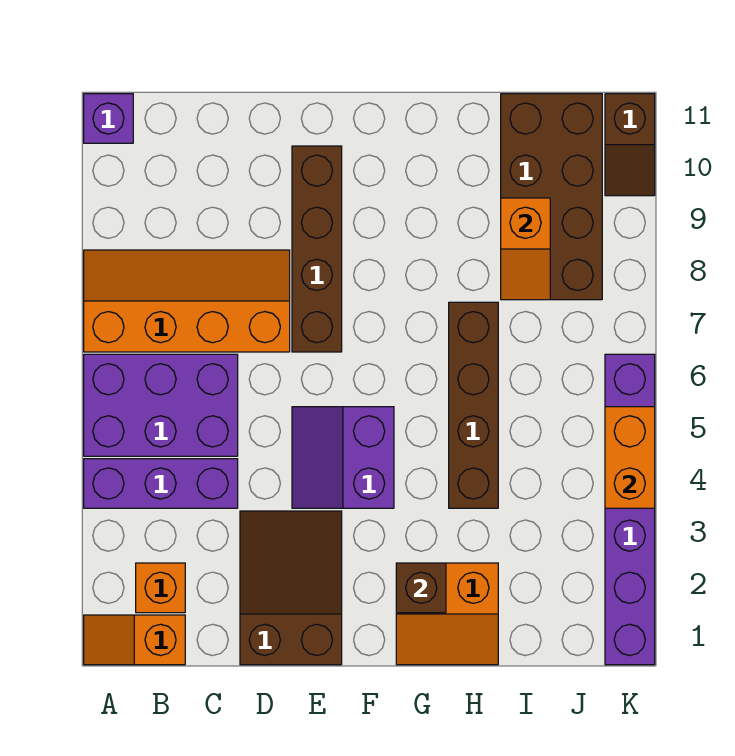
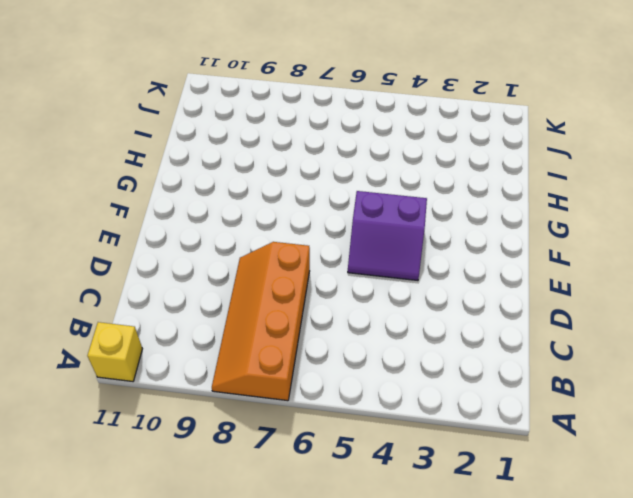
yellow 1x1 brick [87,322,142,381] -> purple 1x1 brick [84,94,133,143]
none -> orange 1x2 slope [84,615,185,665]
none -> purple 1x3 brick [84,459,238,508]
none -> purple 2x3 brick [84,354,238,456]

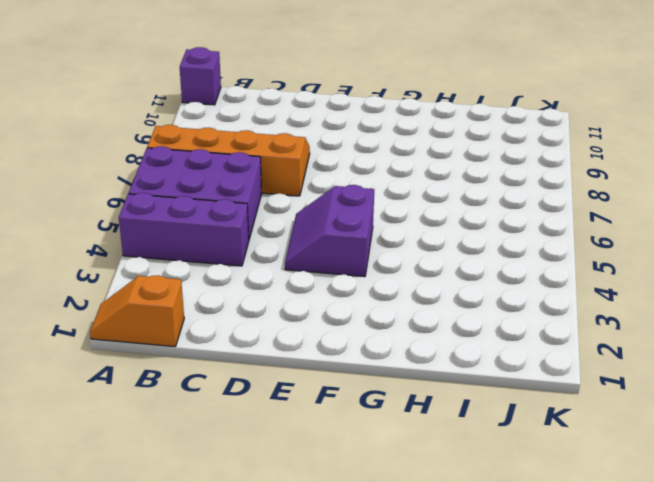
none -> orange 1x1 brick [136,563,185,613]
none -> brown 2x3 slope [240,511,342,665]
none -> brown 1x4 brick [292,146,342,352]

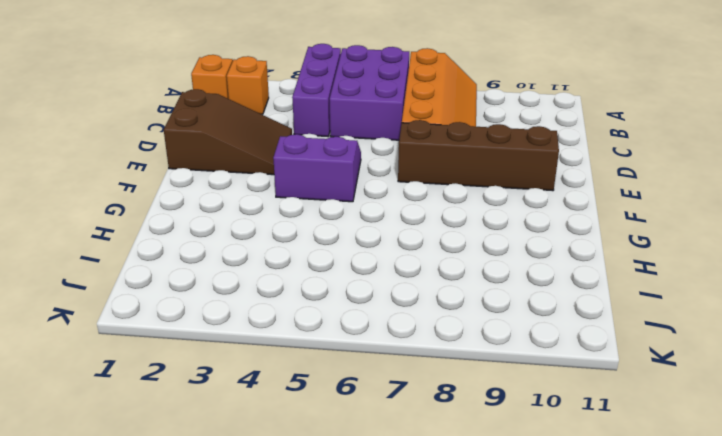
none -> purple 1x1 brick [84,94,133,143]
none -> orange 2x2 slope [396,563,498,665]
none -> brown 1x4 brick [449,302,498,508]

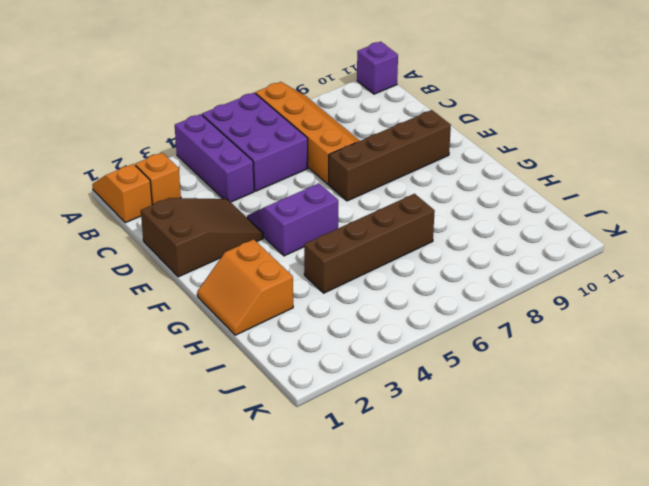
none -> brown 2x4 brick [501,94,602,300]
none -> purple 1x6 brick [605,354,655,665]
none -> brown 1x2 slope [605,94,655,196]

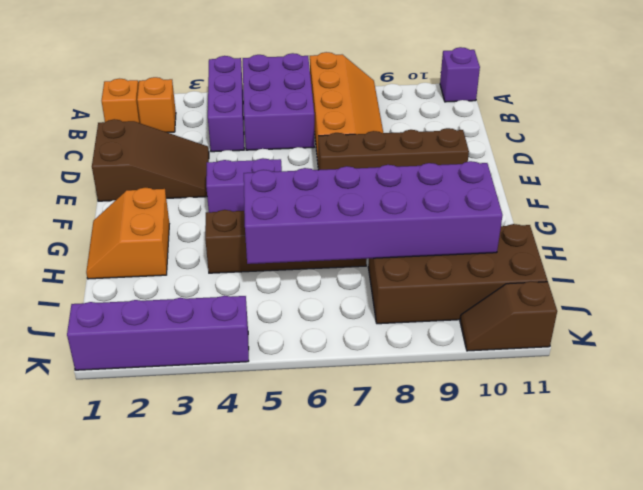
purple 2x6 brick [244,161,503,264] -> orange 1x2 slope [501,198,550,300]
purple 1x4 brick [67,296,249,370] -> purple 1x6 brick [605,354,655,665]
none -> brown 1x1 brick [396,563,446,613]
none -> orange 1x2 brick [605,407,655,508]

